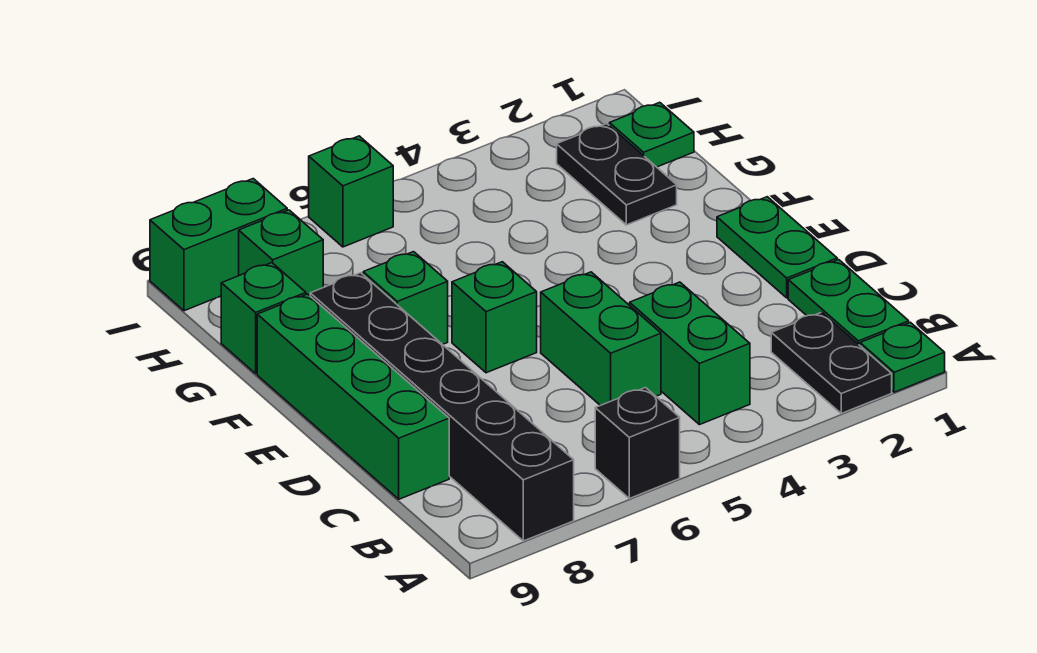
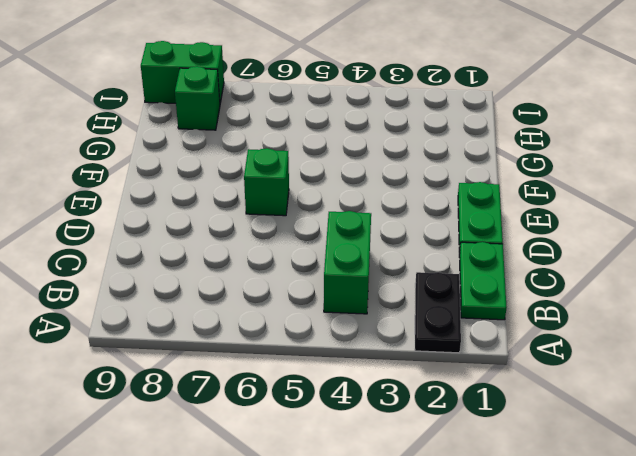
none -> green 1x1 plate [860,322,945,392]
none -> black 1x1 brick [595,388,680,498]
none -> black 1x6 brick [310,273,574,541]

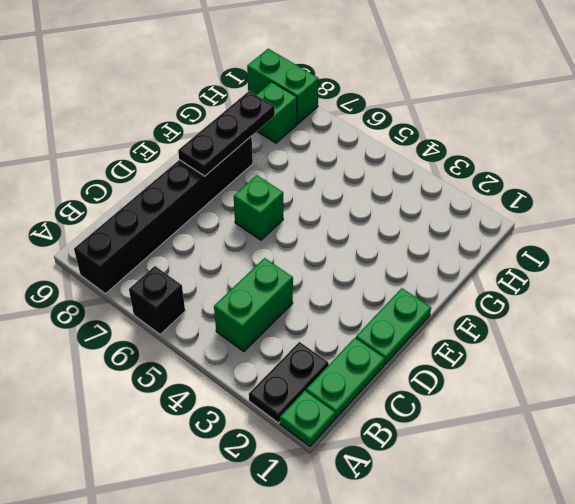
black 1x3 plate [178,91,275,176] -> none
none -> green 1x2 brick [541,272,661,405]
none -> green 1x4 brick [257,294,449,499]
none -> green 1x1 brick [363,252,448,345]

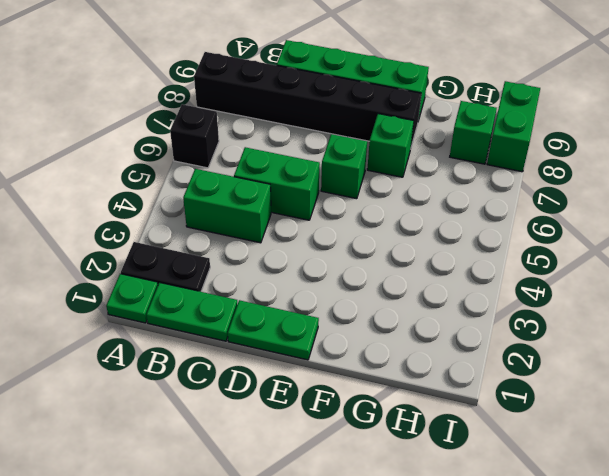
none -> black 1x2 plate [557,124,677,225]
none -> green 1x1 brick [221,263,306,373]
none -> green 1x1 plate [609,102,694,167]

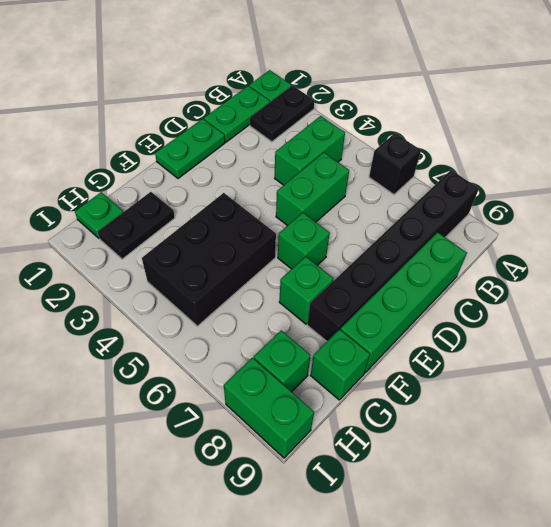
black 2x3 brick [142,193,276,326] -> none
none -> green 1x1 brick [309,136,393,247]

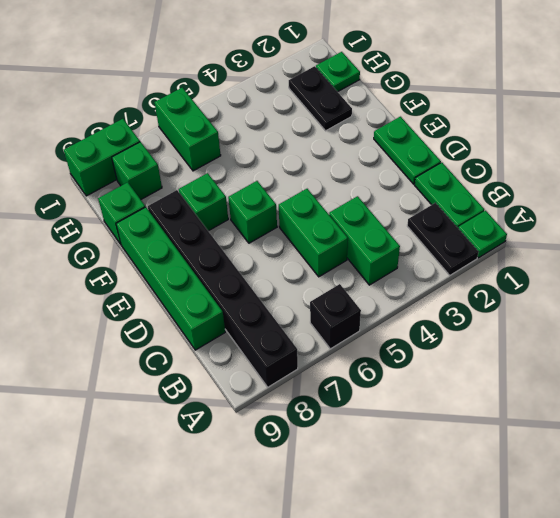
green 1x2 brick [155,87,221,171] -> green 1x1 brick [309,136,393,247]

